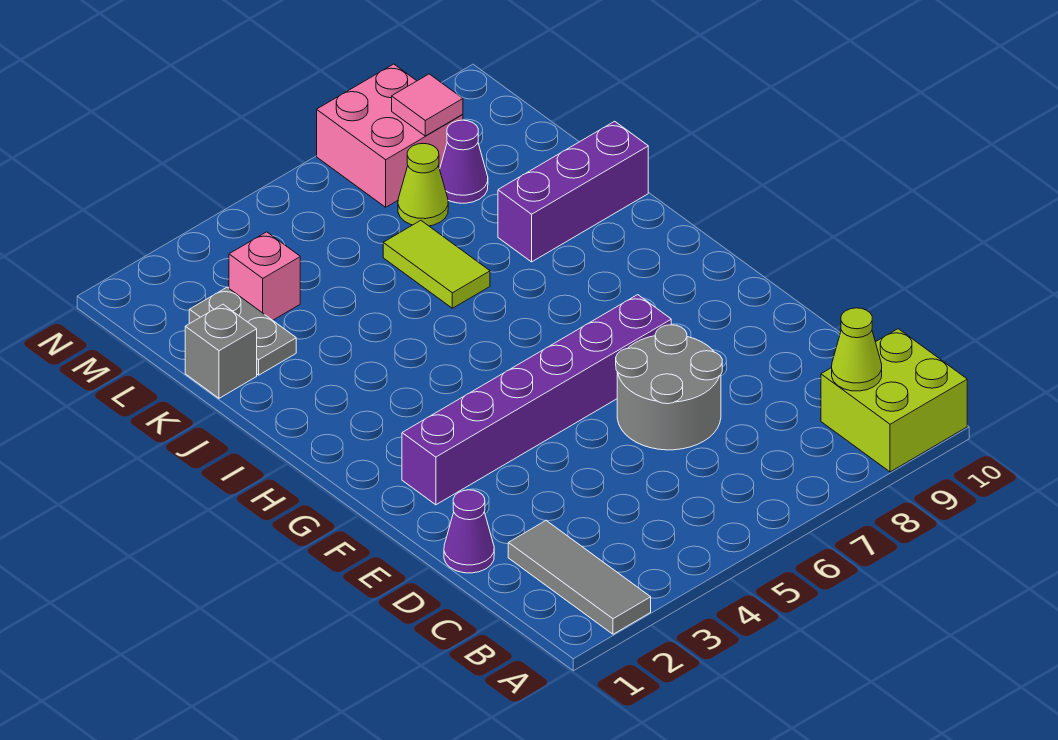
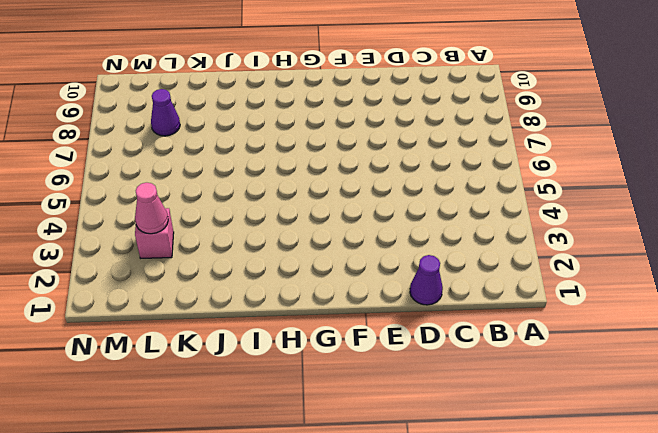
pink 1x1 cone [135,183,168,234] -> none
none -> grey 1x3 tile [508,521,651,634]
none -> lime 2x2 brick [821,329,967,472]
none -> grey 2x2 round brick [616,325,722,450]

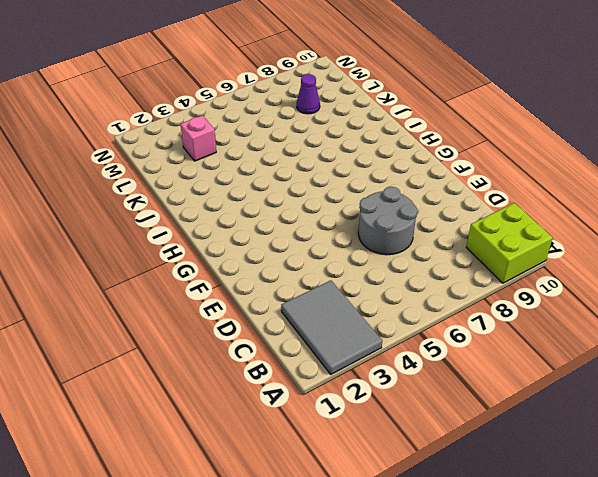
grey 2x3 tile [281,281,382,374] -> grey 1x3 tile [508,521,651,634]
none -> purple 1x1 cone [444,490,494,573]
none -> purple 1x6 brick [402,295,671,505]
none -> lime 1x2 tile [383,221,490,308]

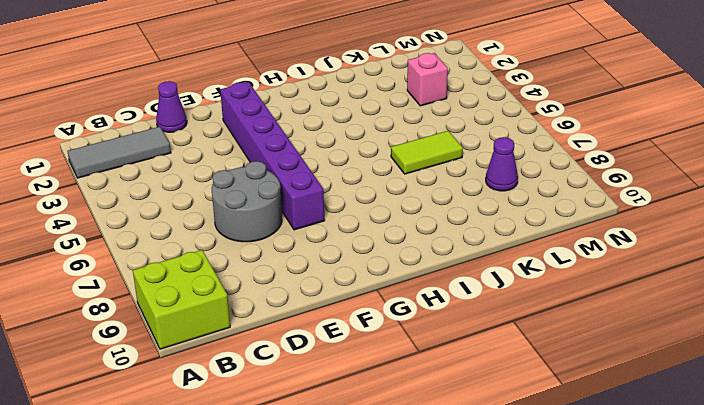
none -> purple 1x3 brick [498,121,648,262]
none -> grey 1x1 brick [185,304,257,398]
none -> grey 1x2 plate [189,287,296,375]

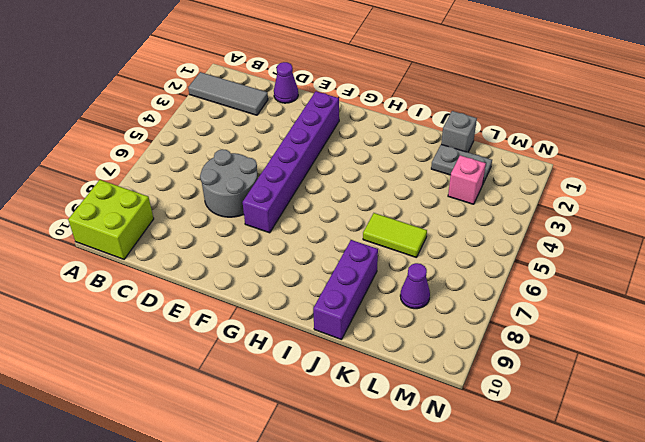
none -> lime 1x1 cone [398,143,448,226]
none -> pink 2x2 brick [317,64,463,207]
none -> lime 1x1 cone [832,308,882,391]

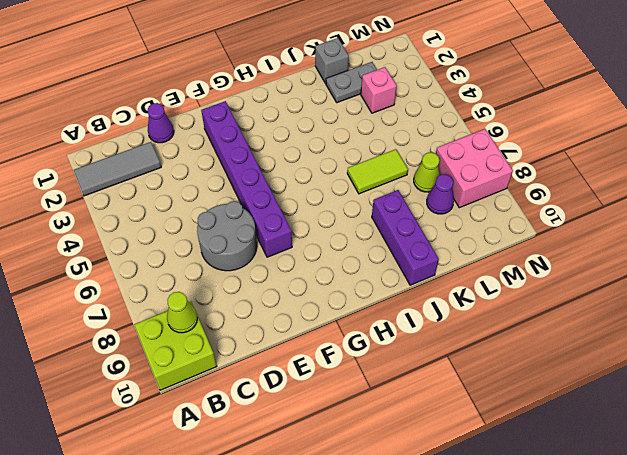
none -> pink 1x1 tile [392,74,463,136]

